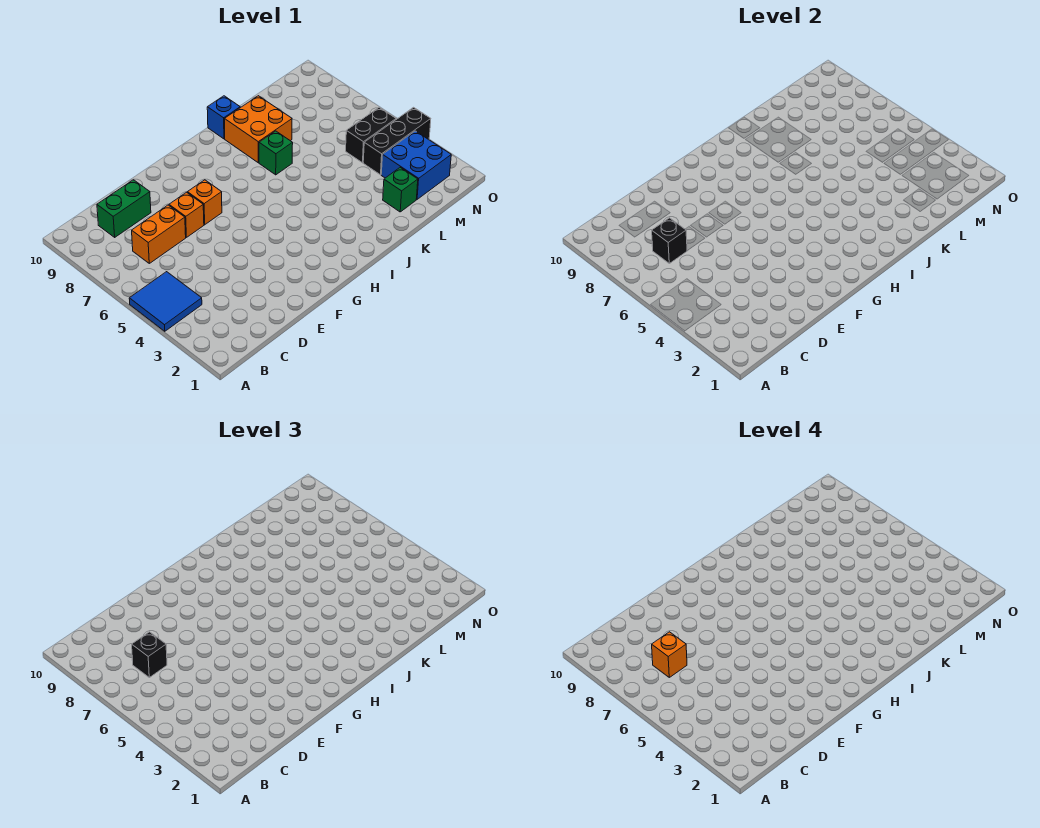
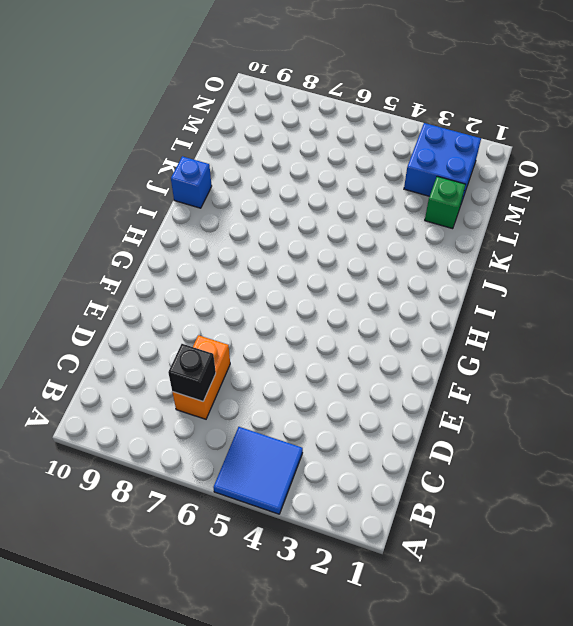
none -> green 1x2 brick [97,180,151,237]
none -> orange 1x1 brick [169,192,204,237]
none -> orange 1x1 brick [187,180,222,225]

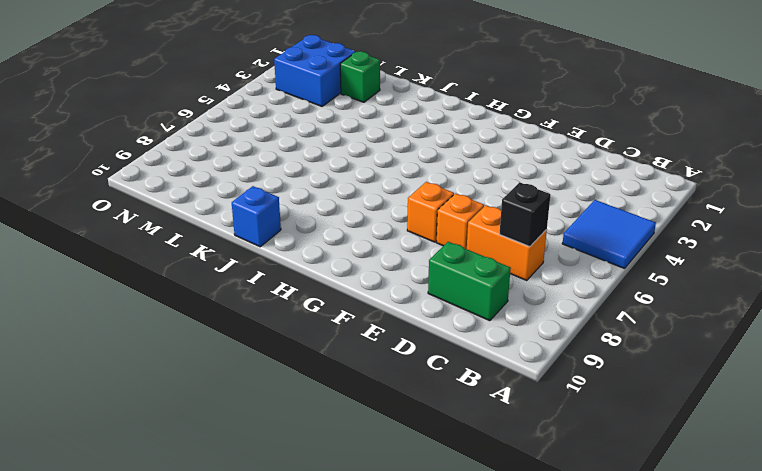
none -> green 1x1 brick [259,131,293,175]
none -> orange 2x2 brick [224,96,292,163]
none -> black 1x3 brick [363,107,431,175]

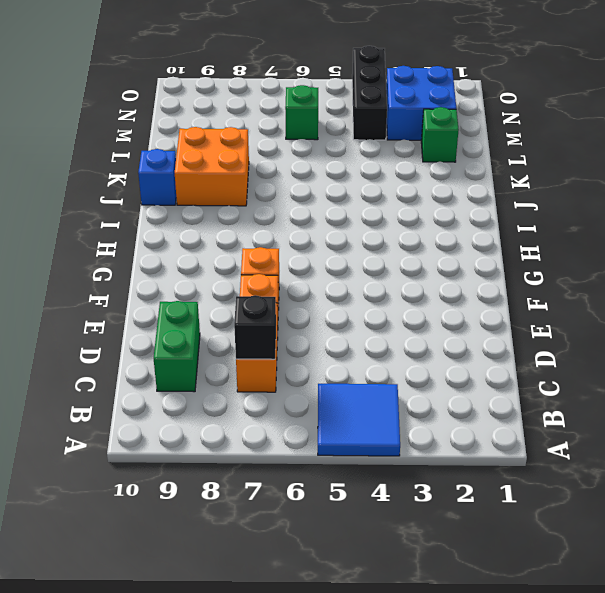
green 1x1 brick [285,85,318,140] -> green 1x1 brick moved to [259,131,293,175]
none -> black 1x2 brick [346,108,396,163]
none -> black 1x1 brick [132,632,167,677]
none -> orange 1x1 brick [652,632,687,677]

